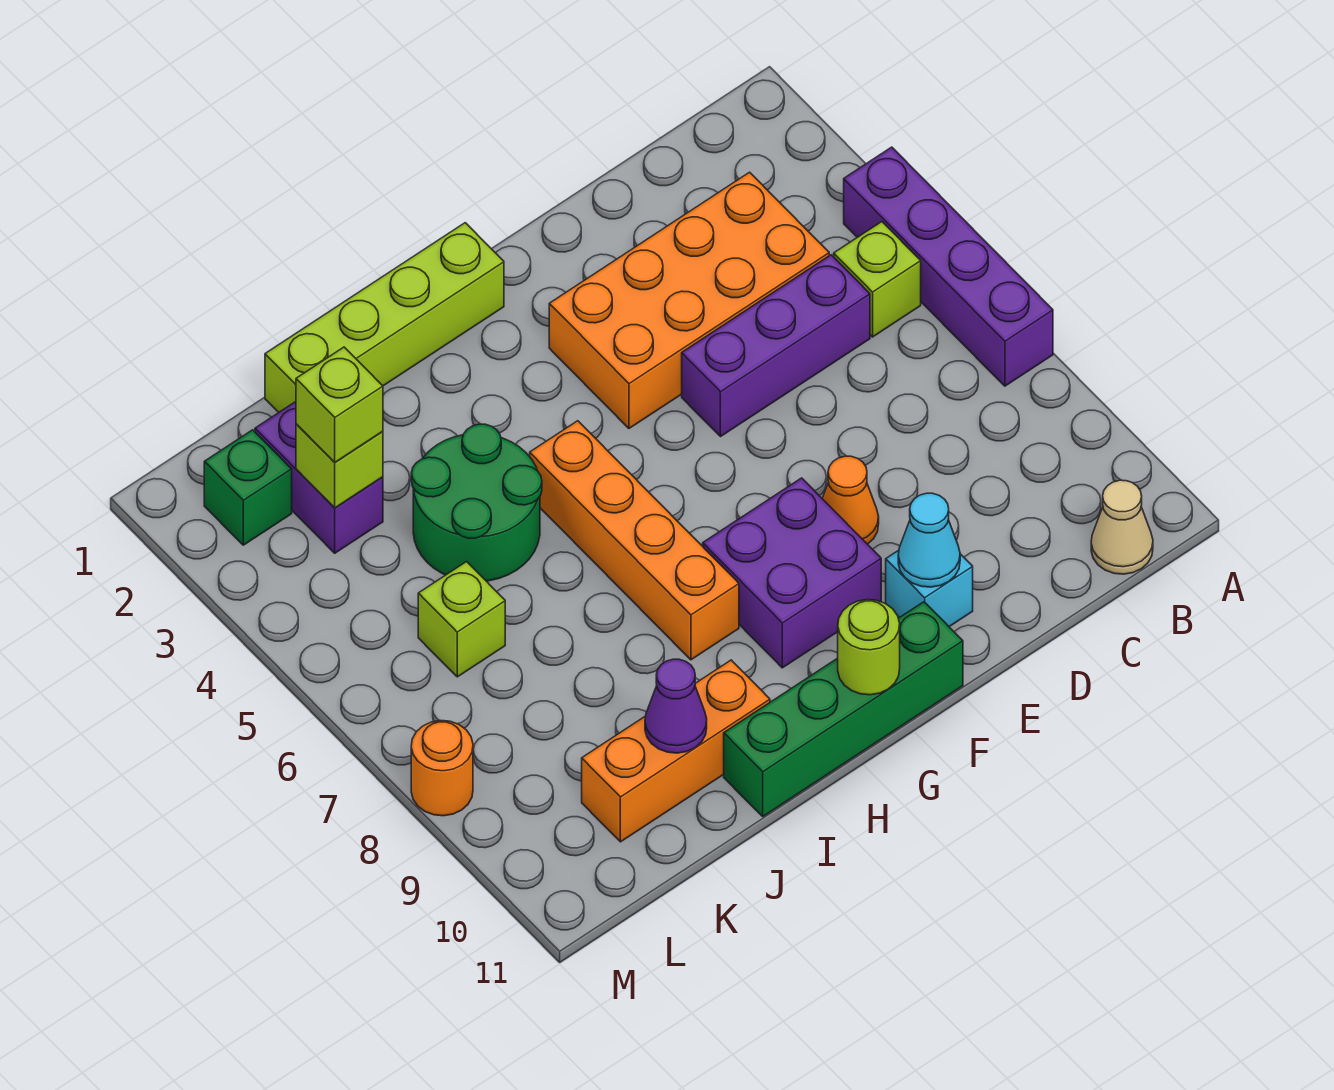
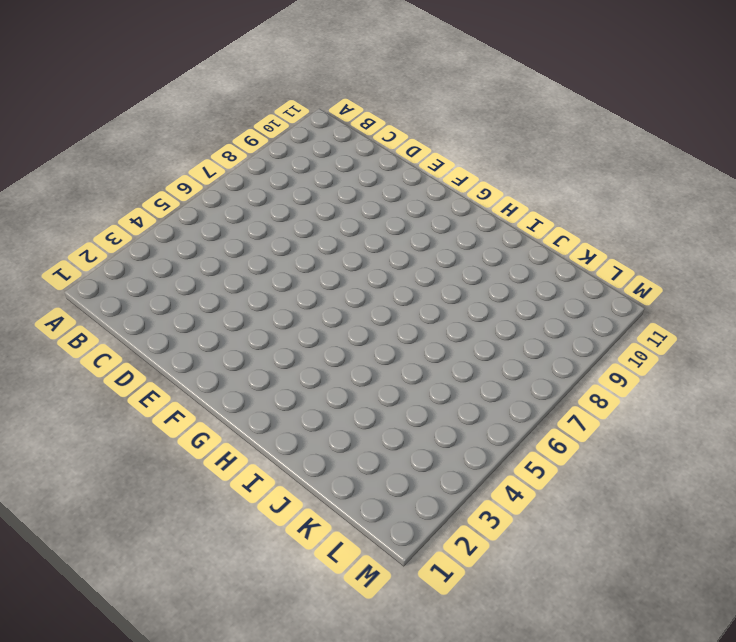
none -> purple 1x4 brick [844,147,1053,386]
none -> lime 1x1 brick [834,222,921,337]
none -> tan 1x1 cone [1091,480,1153,574]

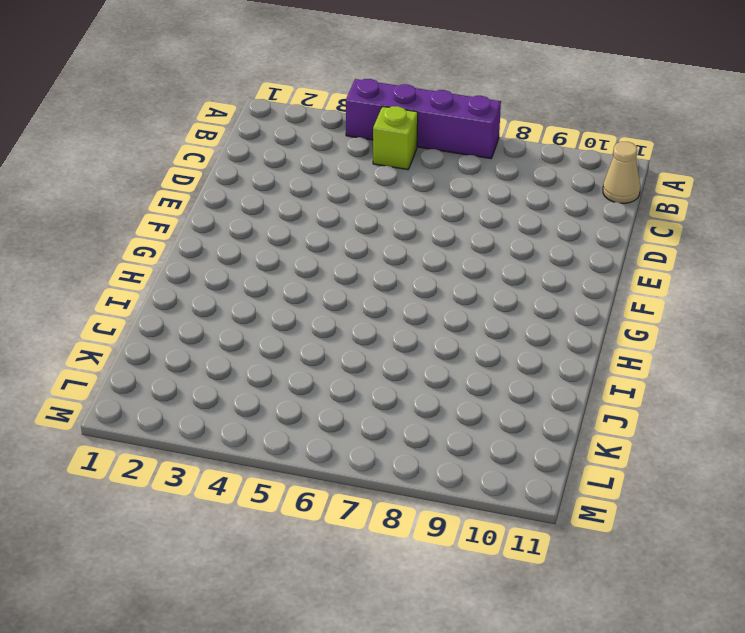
none -> orange 2x4 brick [549,172,829,428]
none -> purple 1x3 brick [682,255,870,437]
none -> orange 1x1 cone [822,456,879,544]

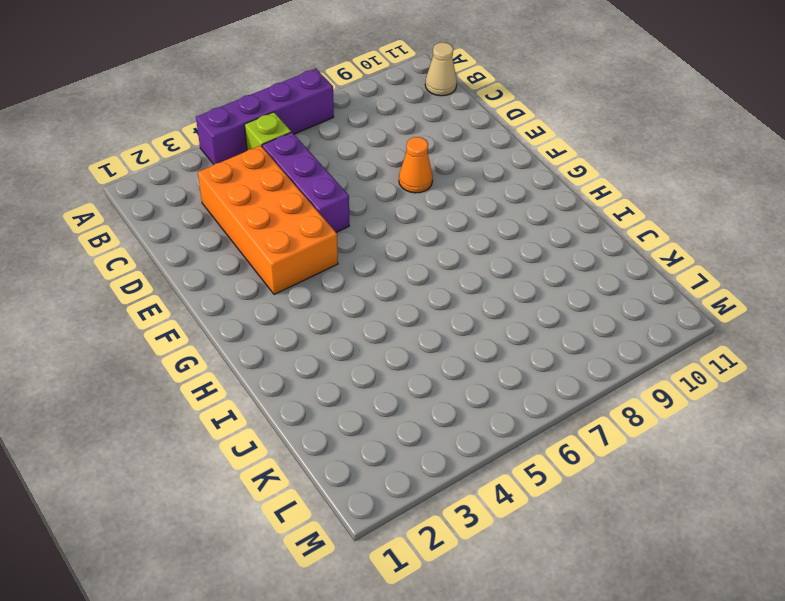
none -> cyan 1x1 brick [886,550,973,627]
none -> purple 2x2 brick [703,478,881,668]
none -> green 1x4 brick [724,602,963,816]

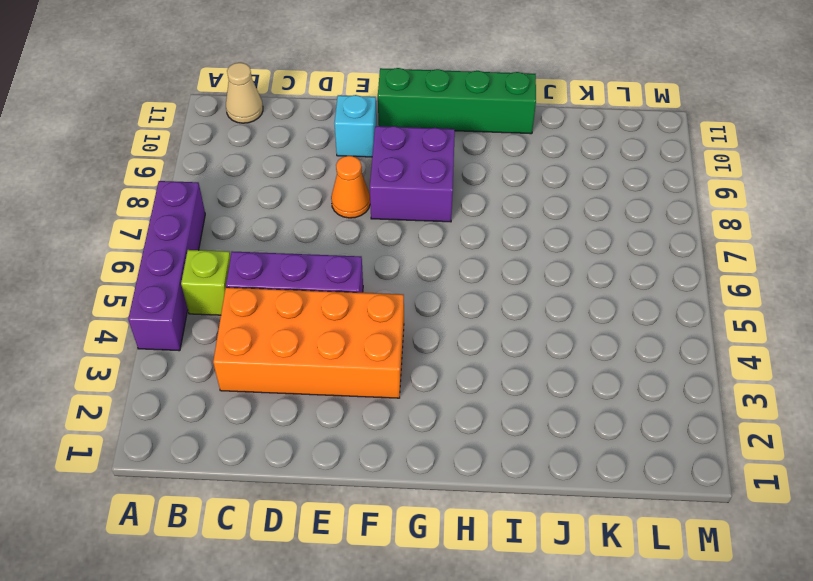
none -> lime 1x4 brick [265,223,504,412]
none -> orange 1x4 brick [530,421,739,660]
none -> green 2x2 round brick [411,424,542,581]

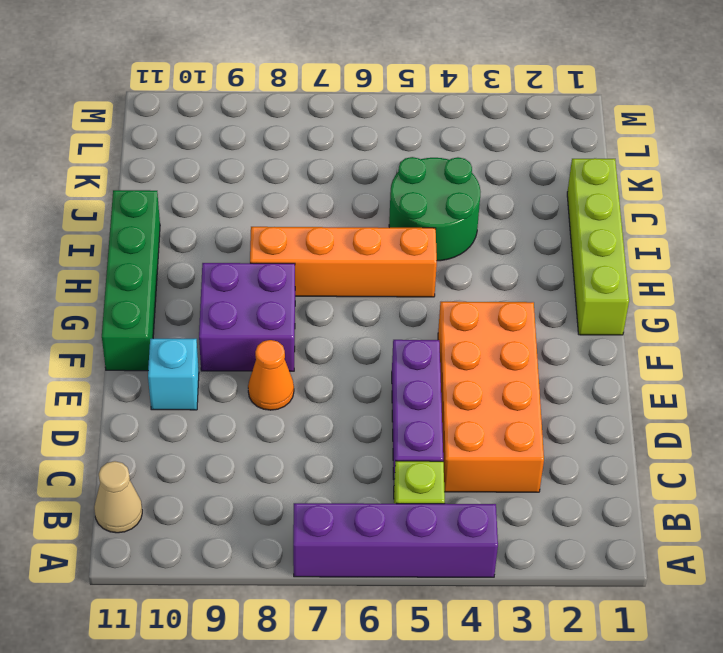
none -> orange 1x3 brick [582,660,770,842]
none -> purple 1x2 brick [255,402,383,553]
none -> lime 1x1 brick [418,562,505,677]

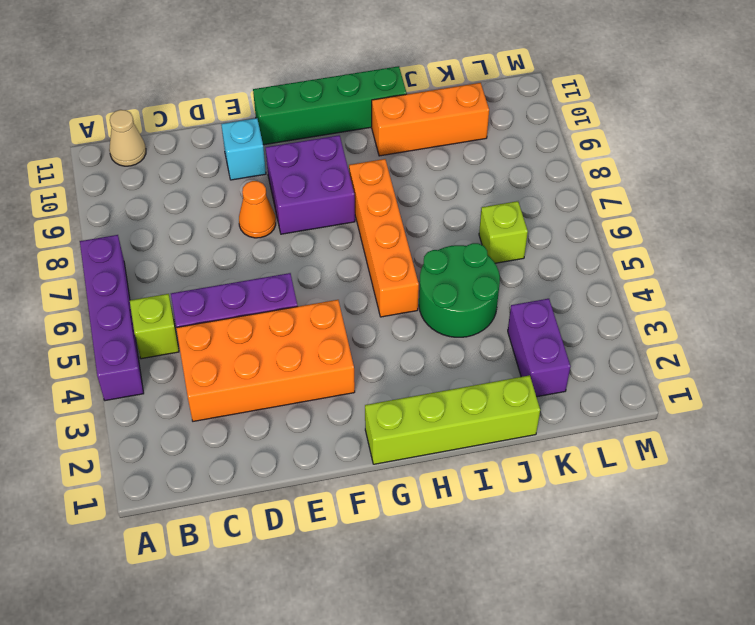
none -> green 1x1 brick [204,430,292,545]
none -> orange 1x1 round brick [411,721,473,816]
none -> cyan 1x1 cone [898,493,960,587]

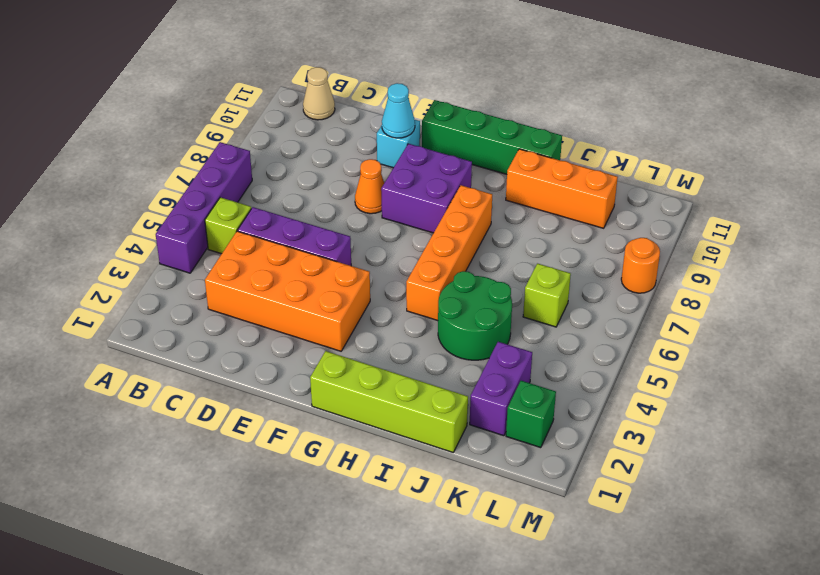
none -> lime 1x1 round brick [838,600,900,695]
none -> purple 1x1 cone [645,659,707,753]
none -> lime 1x1 brick [296,424,383,508]

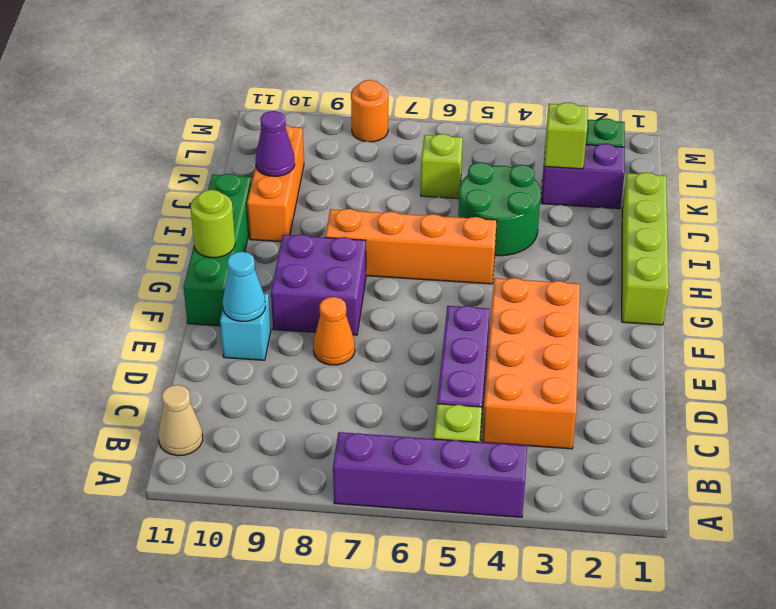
none -> lime 1x1 brick [296,347,383,462]

